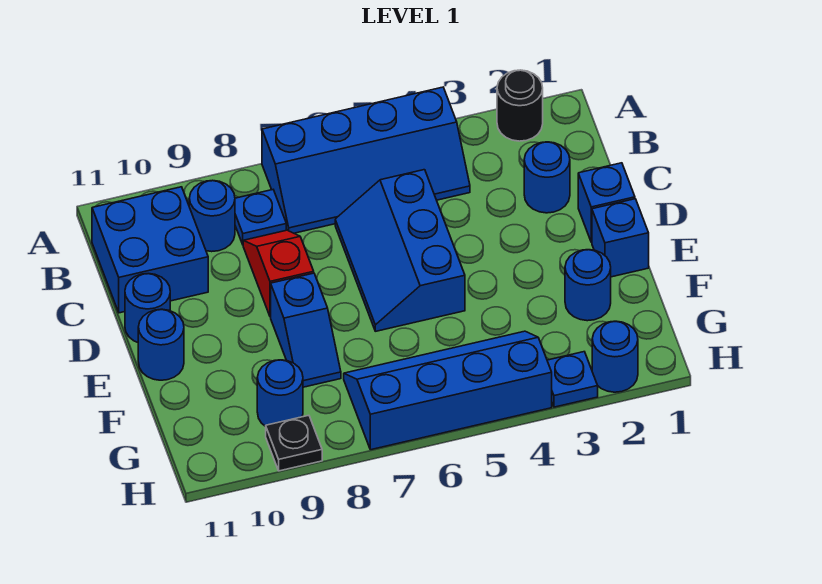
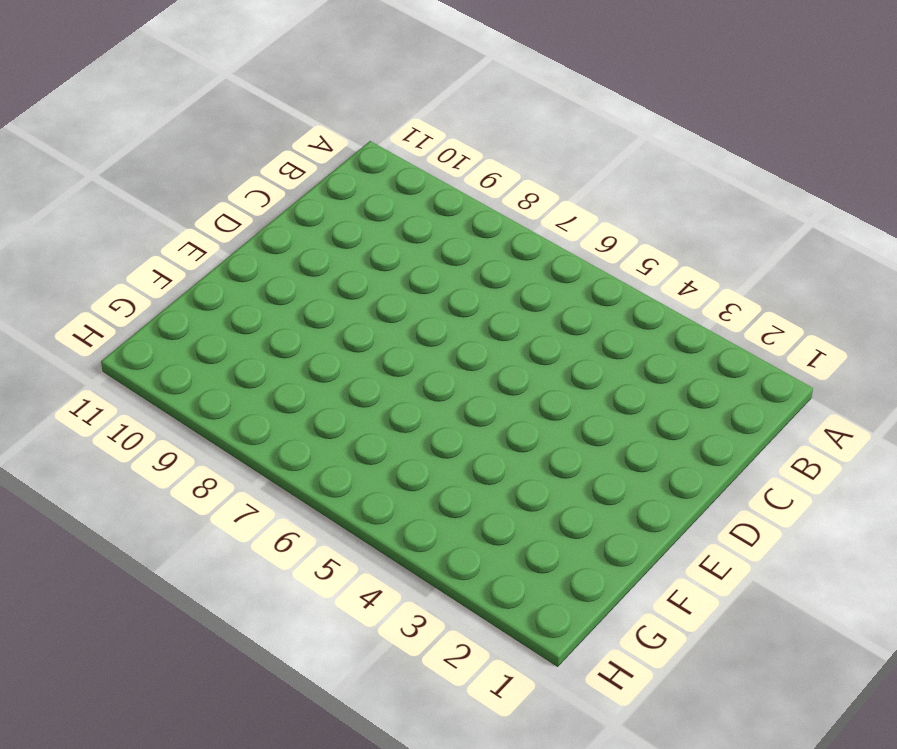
none -> black 1x1 round brick [497,70,543,141]
none -> blue 2x4 slope [262,87,470,233]
none -> blue 1x1 plate [235,190,286,244]

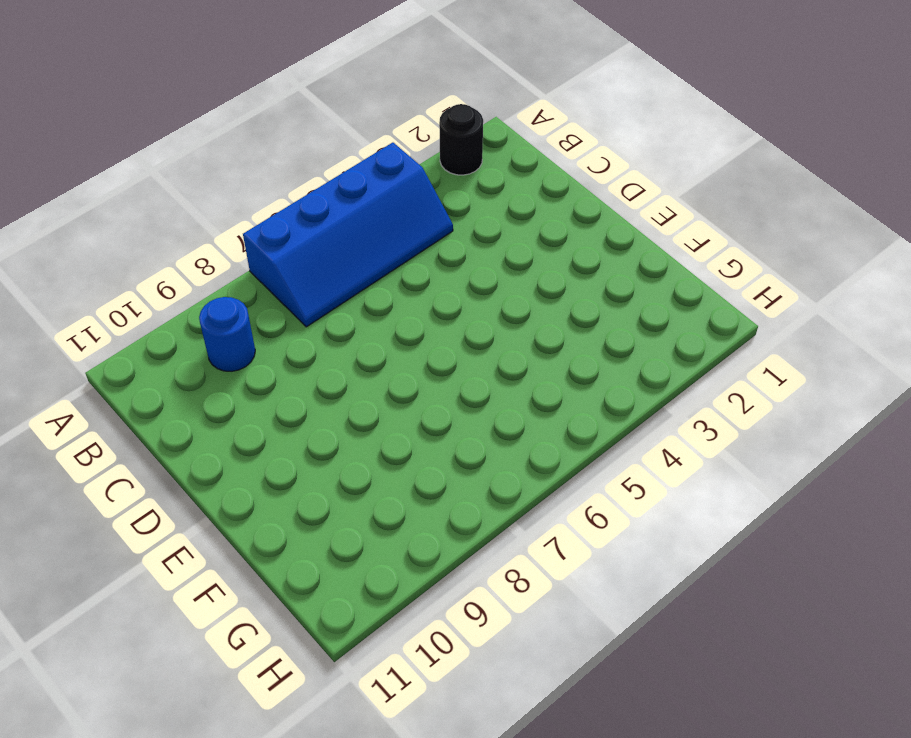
none -> blue 1x1 plate [235,190,286,244]
none -> blue 2x2 brick [92,187,208,313]
none -> blue 1x1 round brick [524,142,570,213]

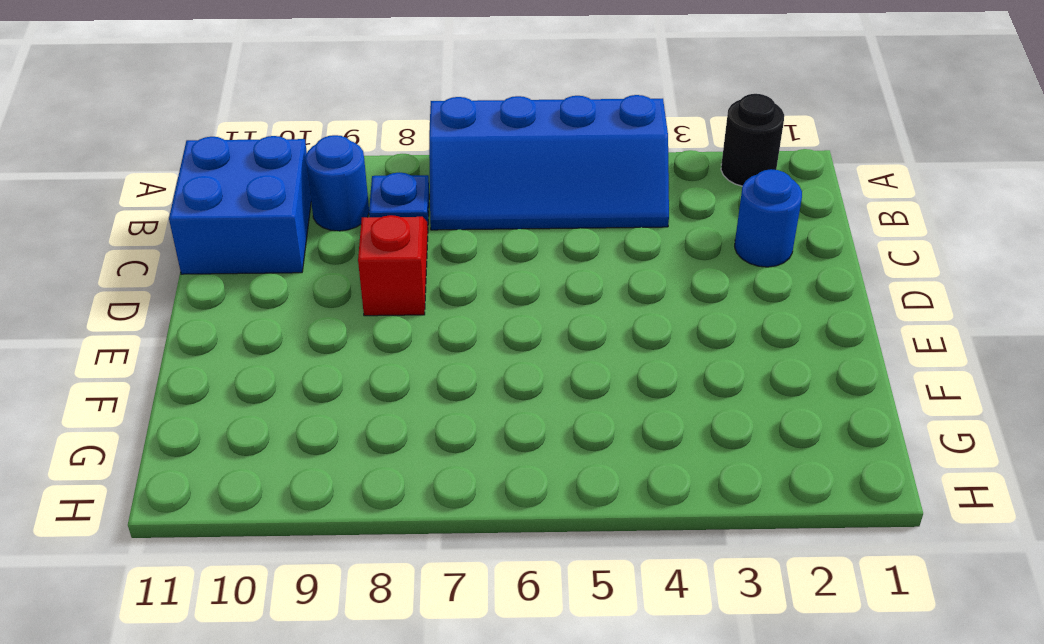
none -> blue 2x3 slope [335,170,465,331]
none -> blue 1x1 brick [578,163,635,242]
none -> blue 1x1 round brick [125,274,170,342]

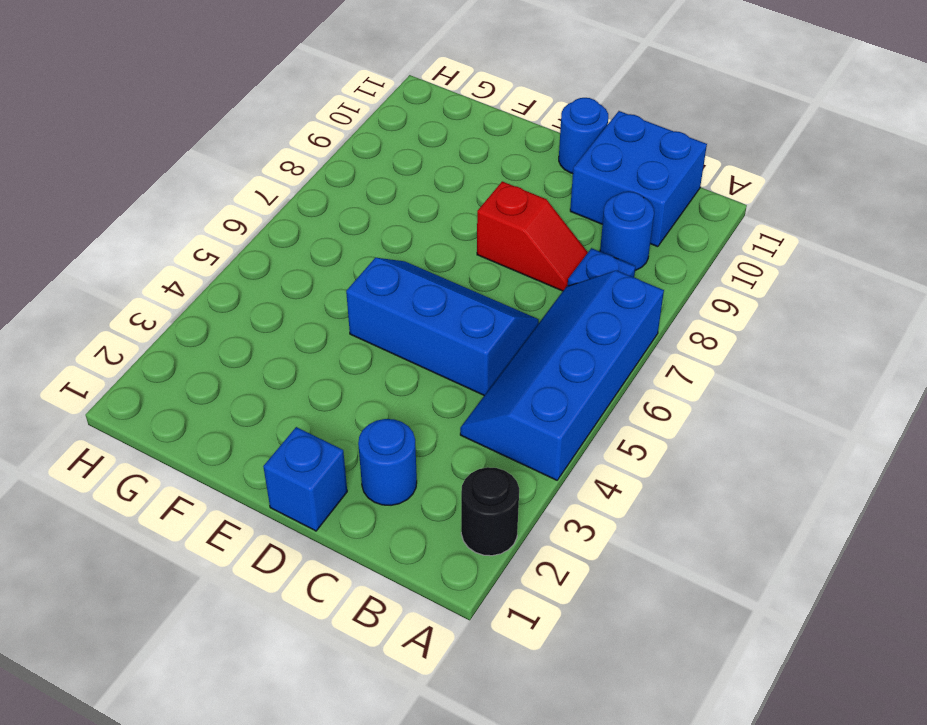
none -> blue 1x1 brick [592,199,649,277]
none -> blue 1x2 slope [271,273,341,387]
none -> blue 1x1 round brick [138,309,184,380]

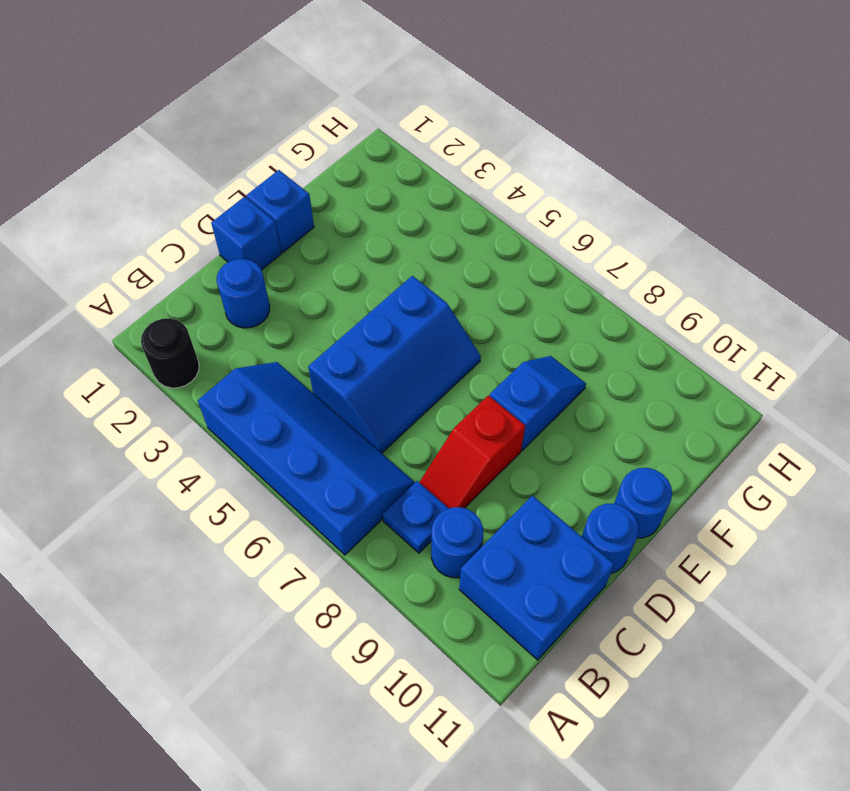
none -> blue 1x1 round brick [565,250,611,321]
none -> blue 2x4 slope [344,331,552,450]
none -> blue 1x1 round brick [257,360,303,426]

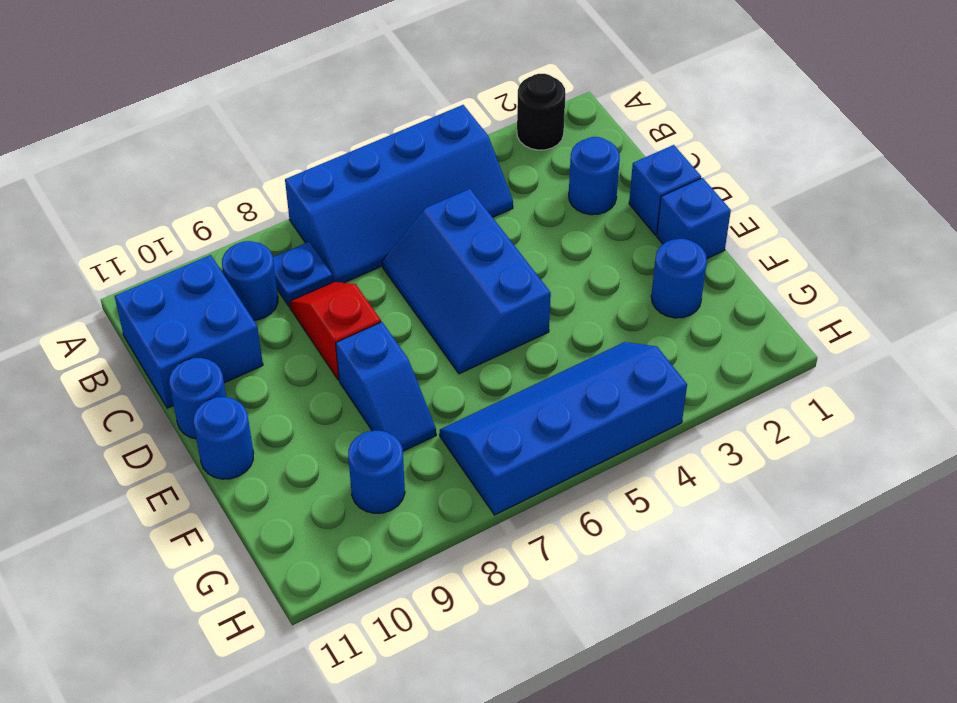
none -> blue 1x1 round brick [592,321,638,392]
none -> blue 1x1 plate [547,352,598,407]
none -> black 1x1 plate [266,415,322,471]

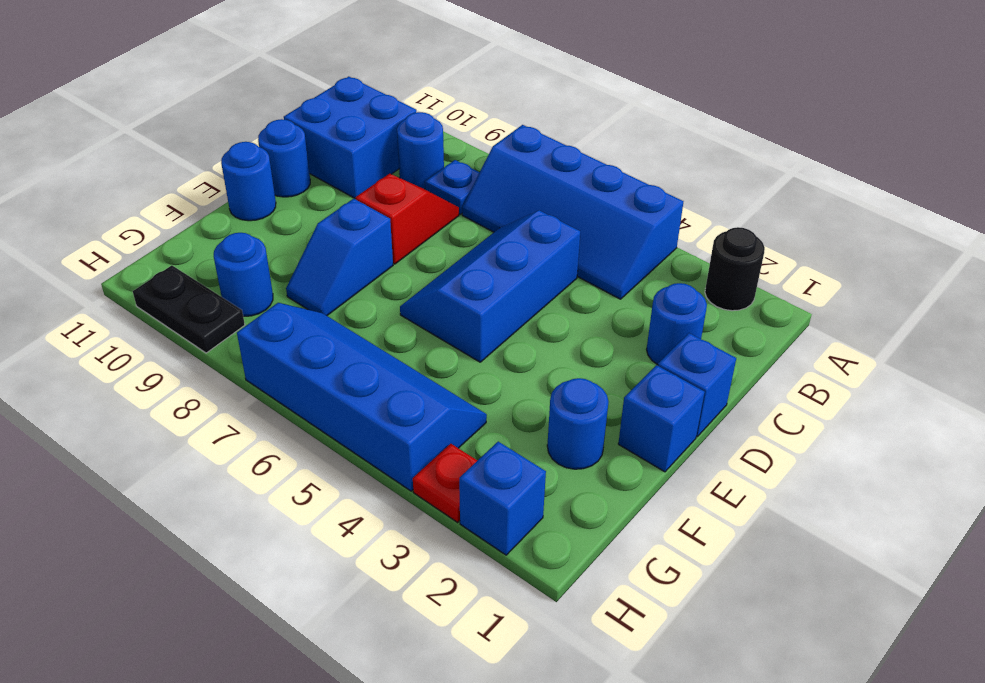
blue 1x1 brick [459,442,546,555] -> blue 1x1 round brick [592,321,638,392]
red 1x1 plate [413,444,477,522] -> blue 1x1 plate [547,352,598,407]
black 1x2 plate [133,265,245,353] -> black 1x1 plate [266,415,322,471]

